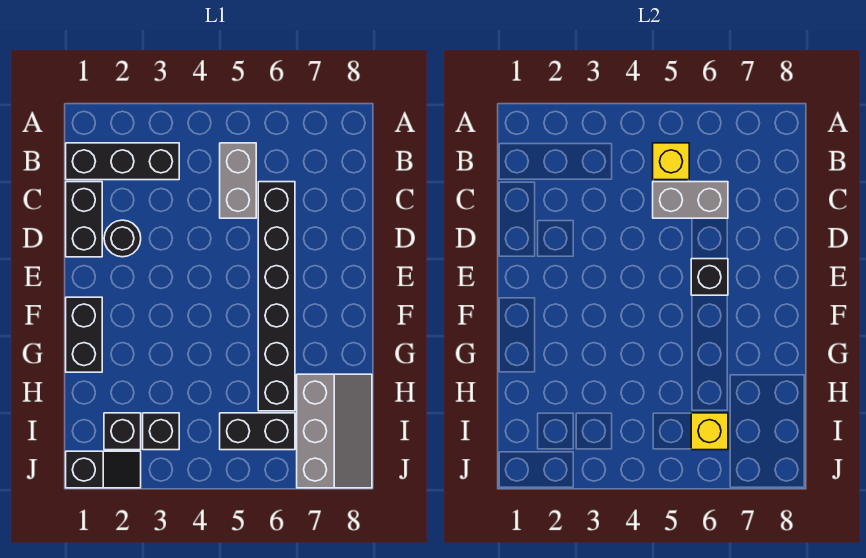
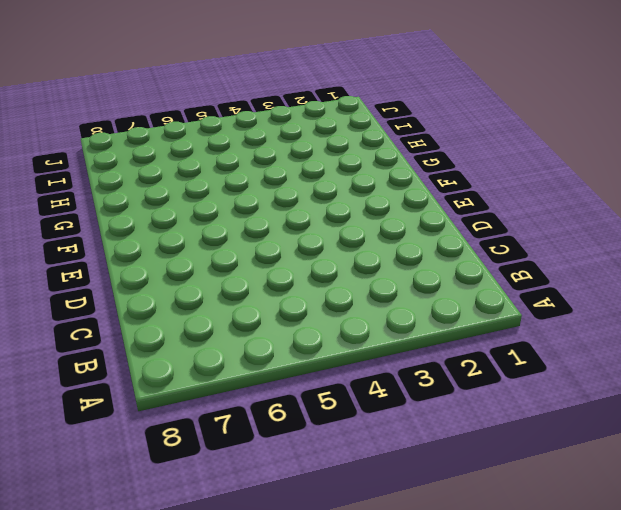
none -> black 1x3 brick [66,143,179,180]
none -> grey 1x2 brick [220,143,256,218]
none -> black 1x2 brick [66,182,102,257]

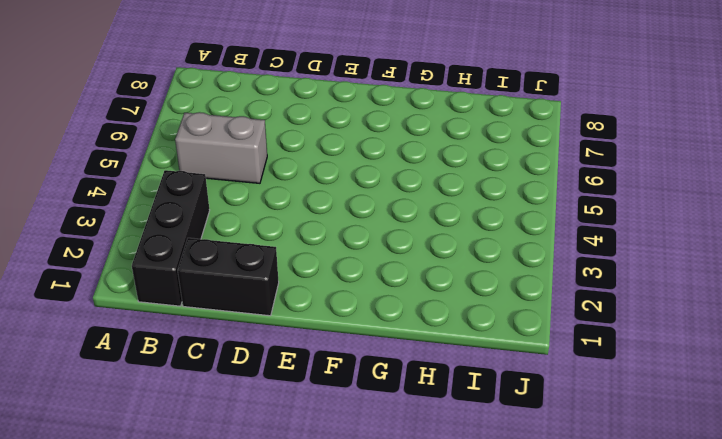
none -> black 1x6 brick [258,182,295,411]
none -> black 1x1 round brick [104,220,141,257]
none -> black 1x2 brick [66,297,102,372]

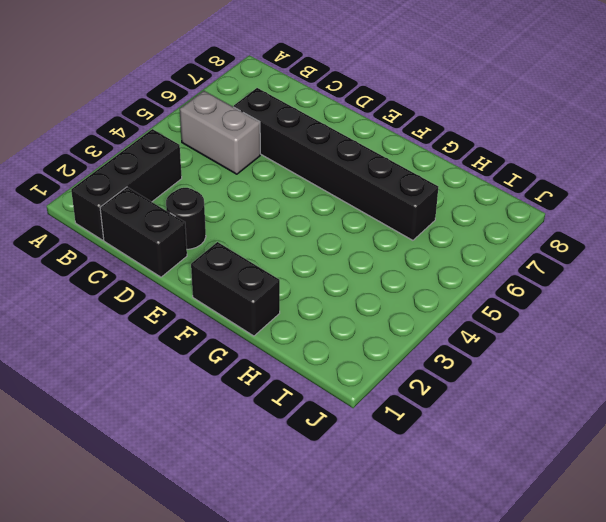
none -> grey 2x3 slope [297,374,372,488]
none -> black 1x1 brick [104,413,141,450]
none -> black 1x1 brick [143,413,179,450]

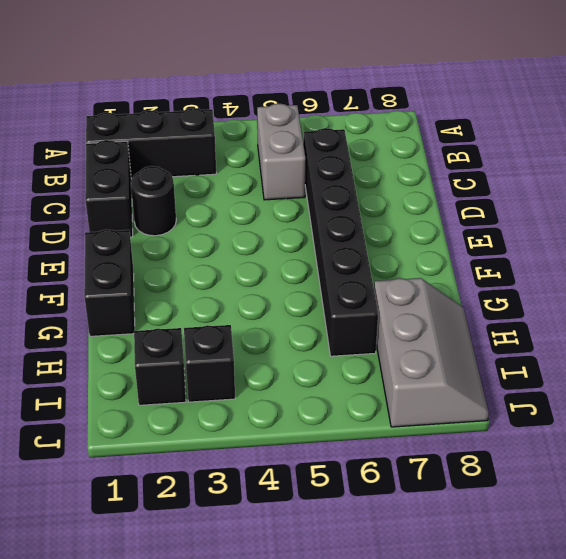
none -> black 1x2 brick [220,413,295,450]
none -> black 1x2 slope [66,451,141,488]
none -> yellow 1x1 brick [653,143,689,180]

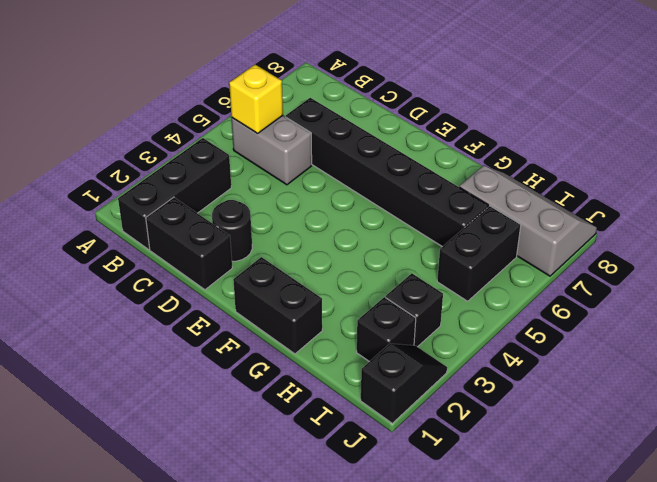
none -> grey 1x2 brick [653,182,728,218]
none -> black 1x1 brick [691,259,728,295]
none -> yellow 1x1 brick [691,413,728,450]

